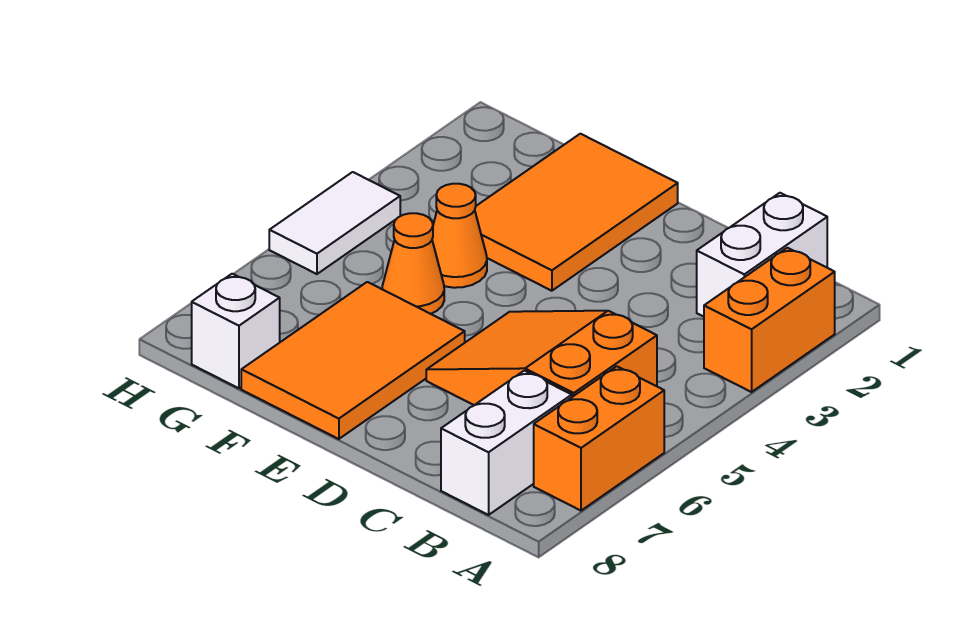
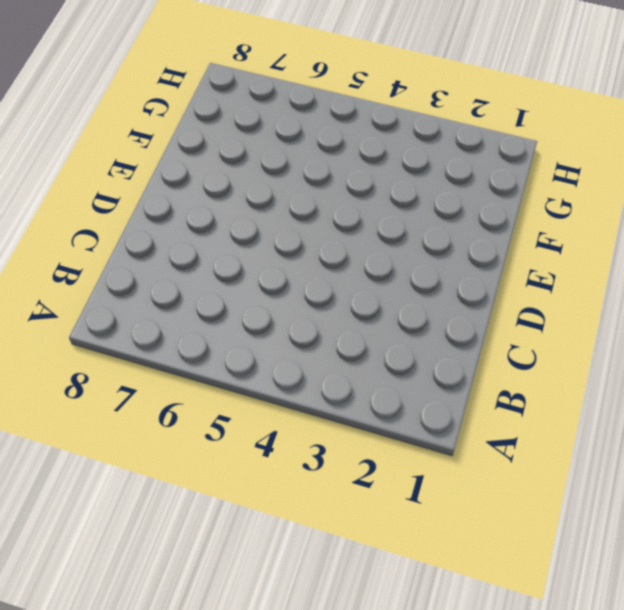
none -> orange 1x2 brick [704,248,835,392]
none -> orange 1x2 brick [534,366,664,511]

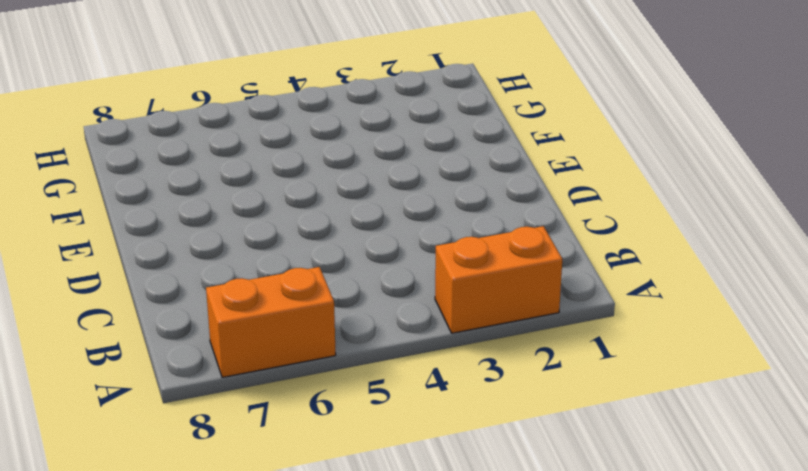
none -> white 1x2 brick [697,193,827,317]
none -> orange 2x3 slope [426,311,657,405]

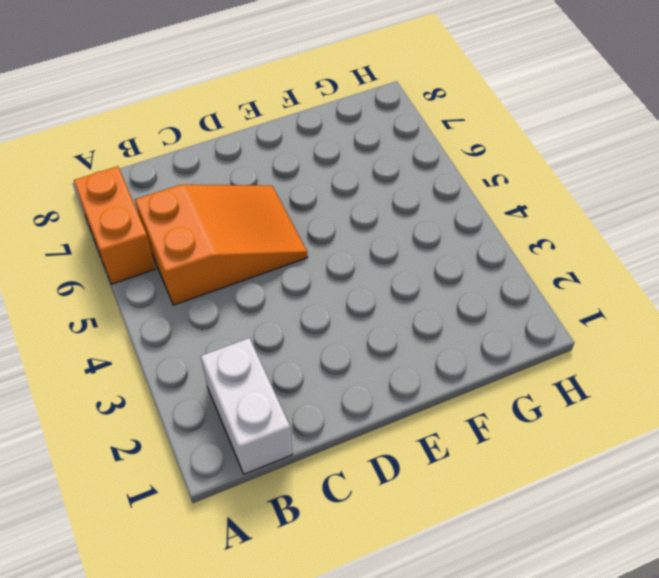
none -> orange 1x2 brick [704,248,835,392]
none -> white 1x2 brick [441,371,572,515]

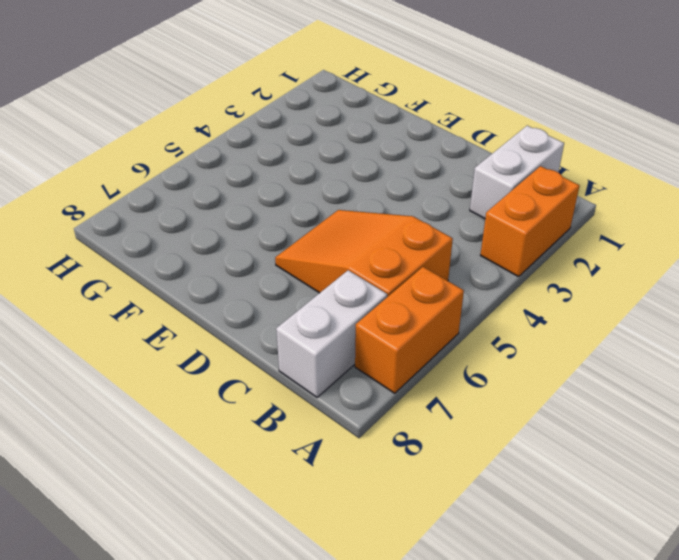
none -> orange 2x3 tile [475,134,678,291]
none -> orange 2x3 tile [241,282,465,439]

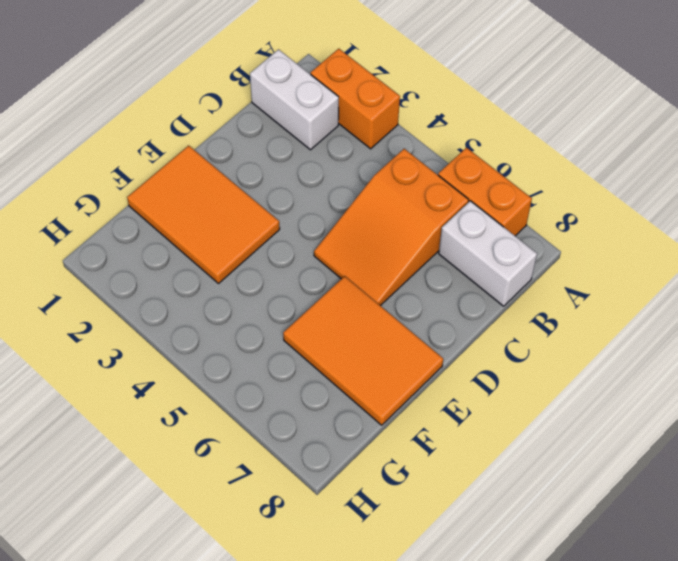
none -> orange 1x1 cone [432,184,487,288]
none -> orange 1x1 cone [382,213,444,314]

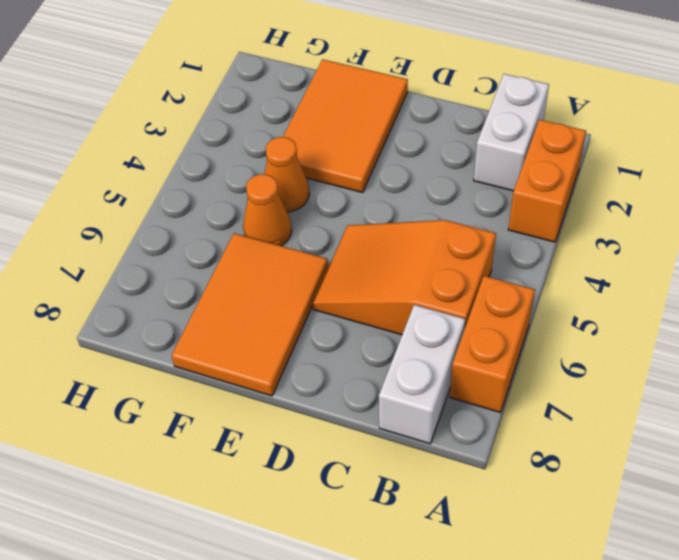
none -> white 1x1 brick [192,274,280,388]
none -> white 1x2 tile [269,172,400,274]

